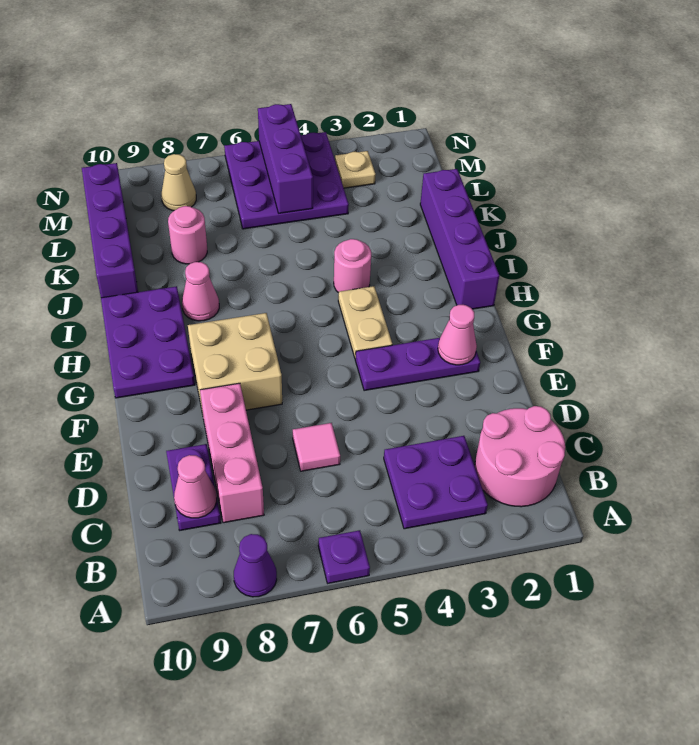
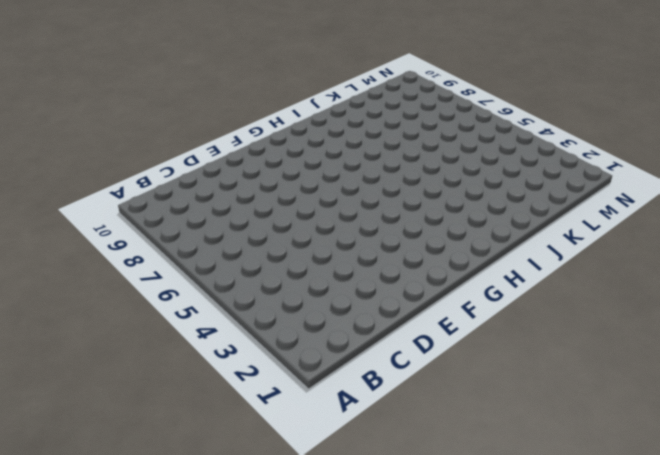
none -> purple 1x1 plate [318,530,370,583]
none -> purple 1x1 cone [234,534,277,597]
none -> pink 2x2 round brick [475,406,565,507]

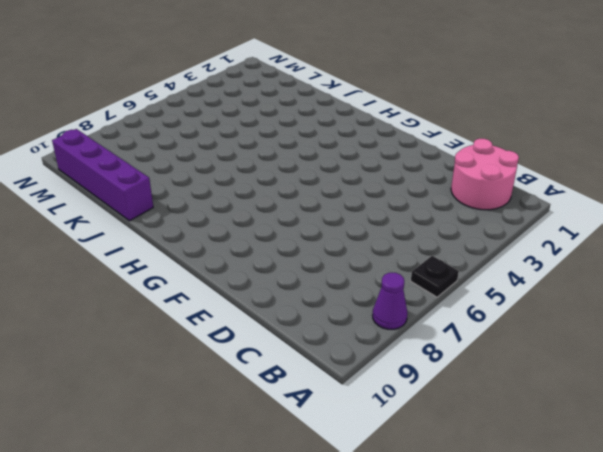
black 1x1 plate [411,256,459,297] -> purple 1x1 plate [318,530,370,583]
none -> purple 2x2 plate [384,436,488,529]
none -> pink 1x3 brick [200,383,264,523]
none -> purple 1x2 plate [166,444,221,530]

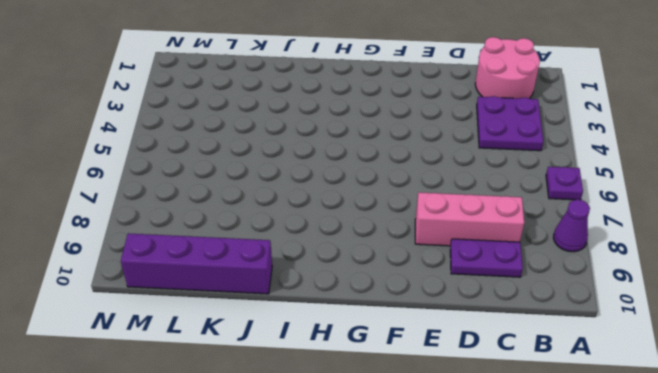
none -> pink 1x1 tile [293,423,340,471]
none -> purple 1x3 plate [355,338,480,391]
none -> tan 2x2 brick [188,313,282,414]

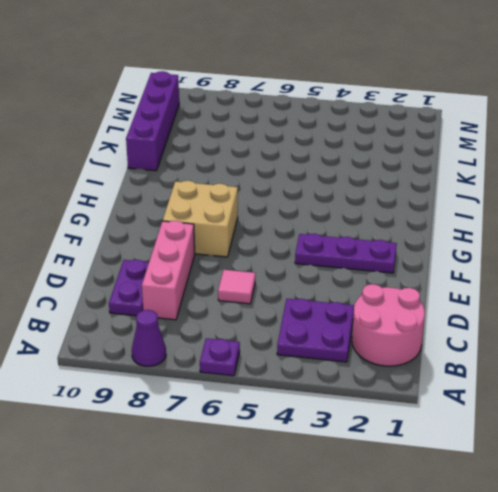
none -> tan 1x2 plate [338,286,392,359]
none -> purple 2x3 plate [101,286,195,398]
none -> purple 1x4 brick [420,169,499,309]

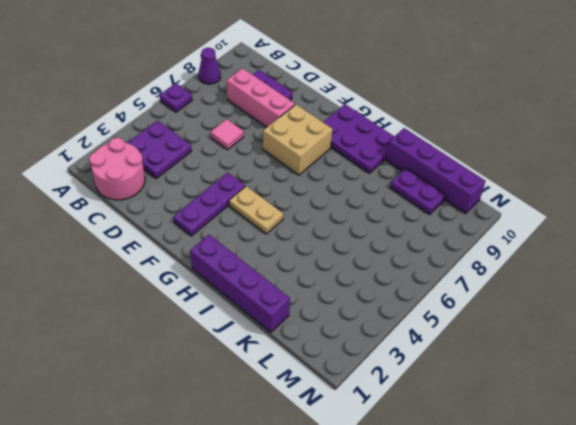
purple 1x2 plate [390,168,446,215] -> none
none -> pink 1x1 round brick [334,239,371,293]
none -> pink 1x1 cone [182,262,219,321]
none -> pink 1x1 round brick [168,206,207,264]

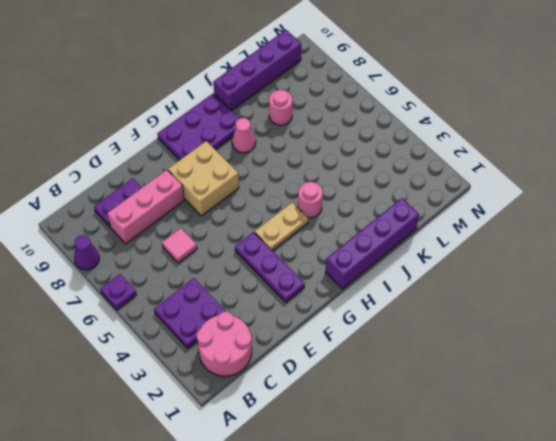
none -> purple 3x3 plate [224,132,349,229]
none -> tan 1x1 plate [335,151,376,188]
none -> tan 1x1 cone [162,154,196,211]

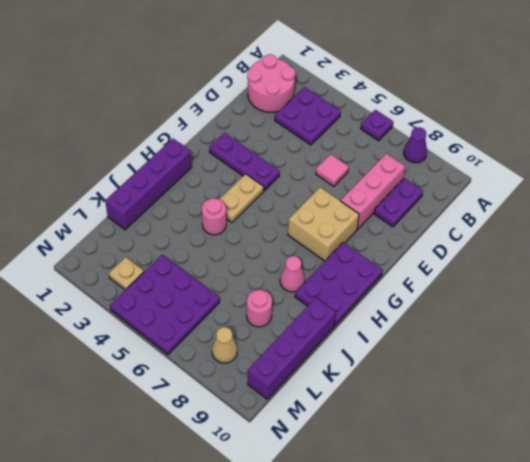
none -> pink 1x1 cone [174,455,217,518]
none -> pink 1x1 cone [438,305,477,365]
none -> purple 1x3 brick [258,104,313,213]

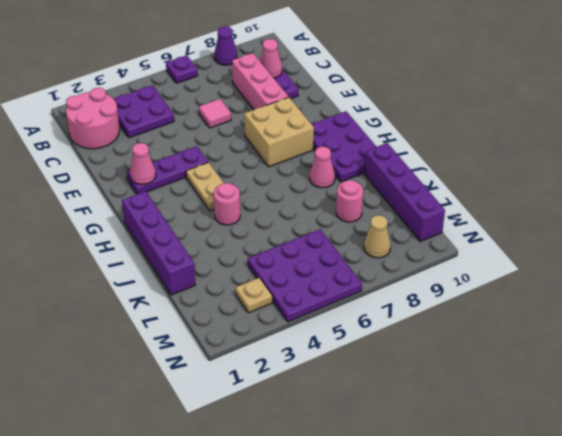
none -> purple 1x3 brick [258,104,313,213]

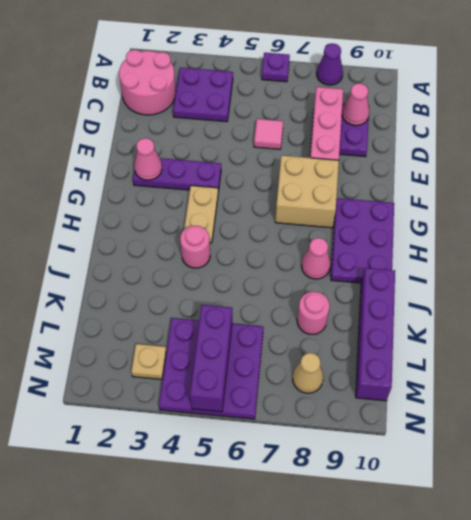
none -> purple 1x4 brick [420,169,499,309]

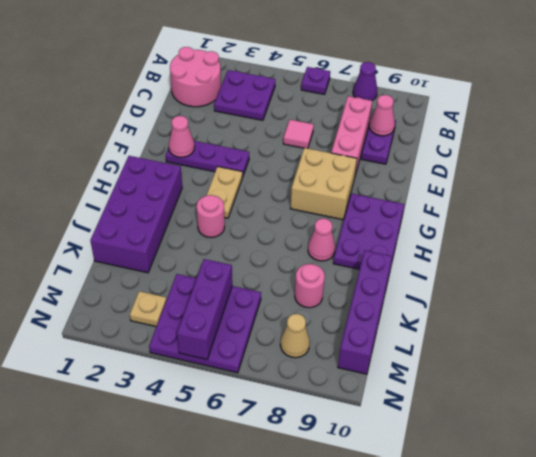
purple 2x4 brick [90,156,182,273] -> purple 1x4 brick [420,169,499,309]

